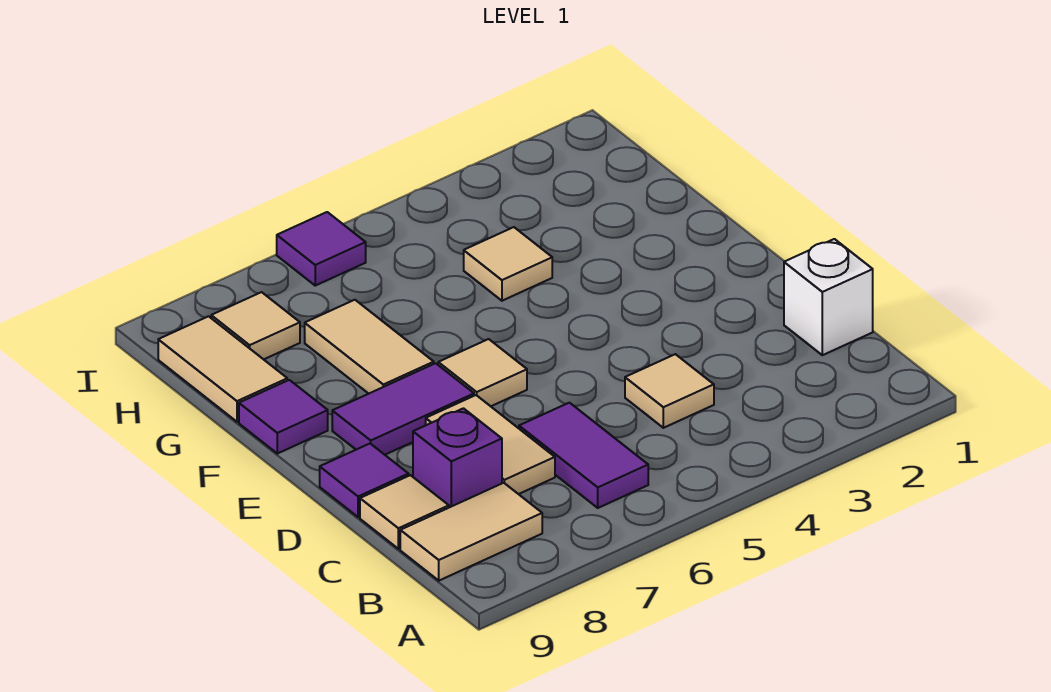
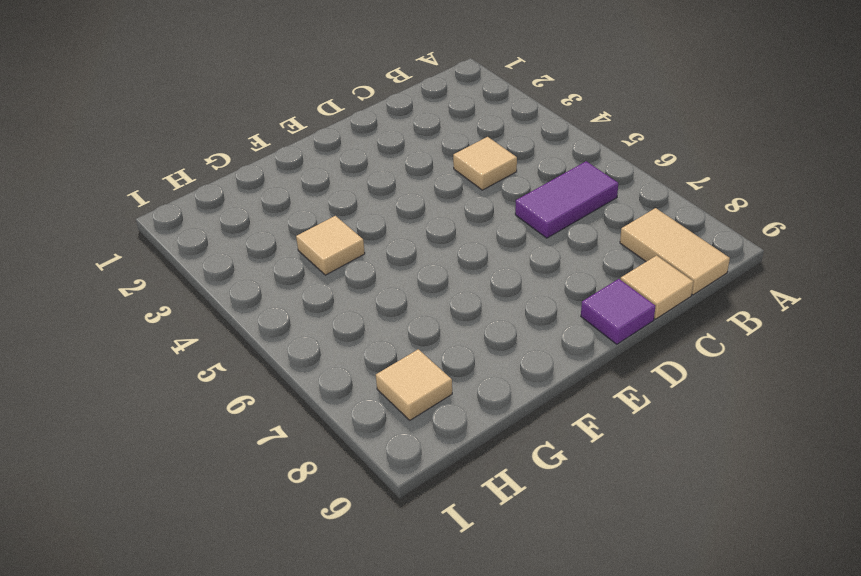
none -> white 1x1 brick [784,239,873,355]
none -> tan 1x2 tile [426,395,555,494]
none -> purple 1x1 brick [413,408,502,507]

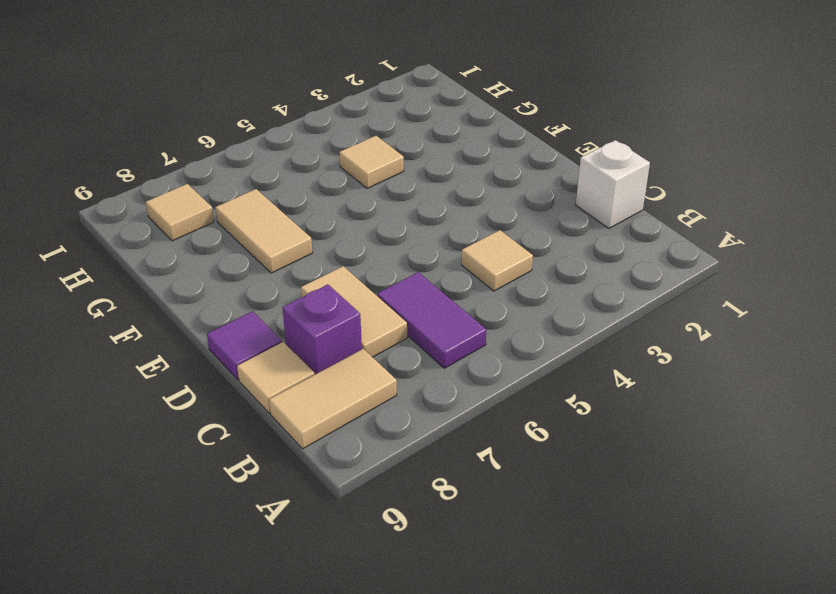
none -> tan 1x1 tile [438,339,527,406]
none -> purple 1x2 tile [332,363,474,455]
none -> purple 1x1 tile [239,380,328,454]

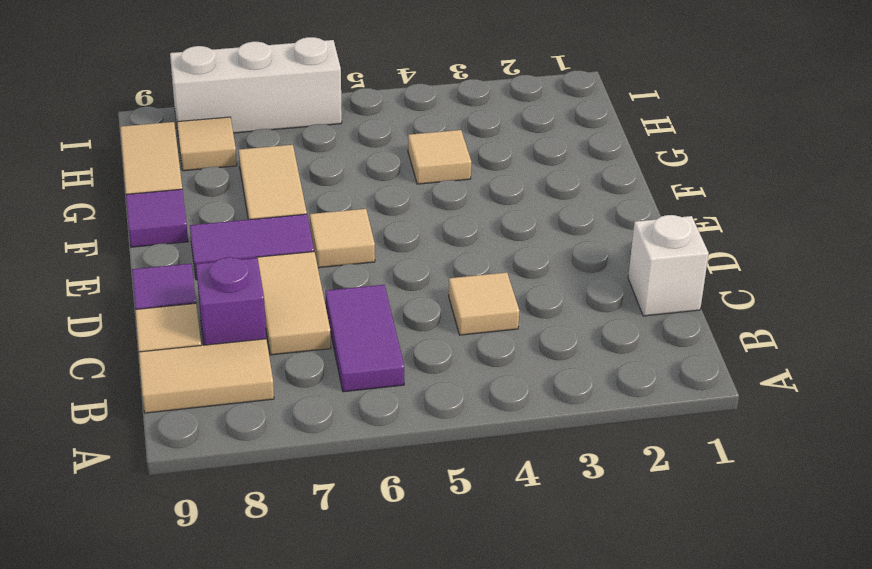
white 1x3 brick [170,37,342,133] -> purple 1x1 tile [277,212,366,286]

